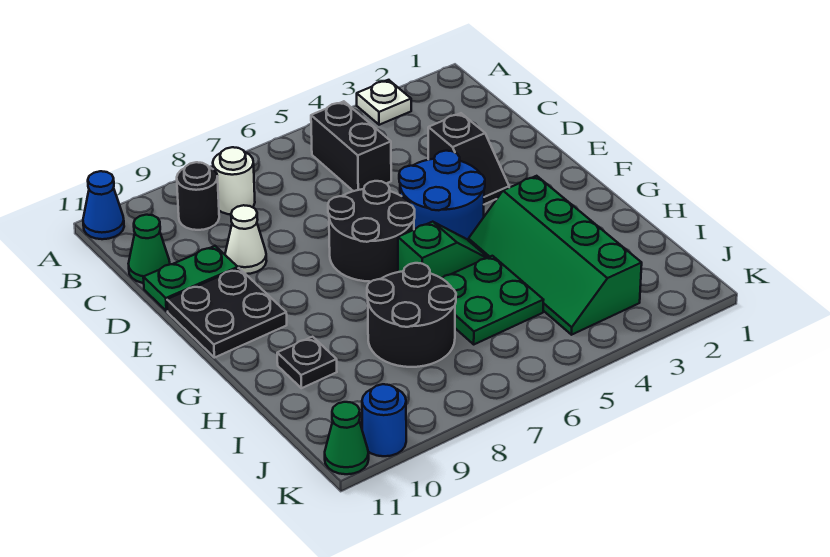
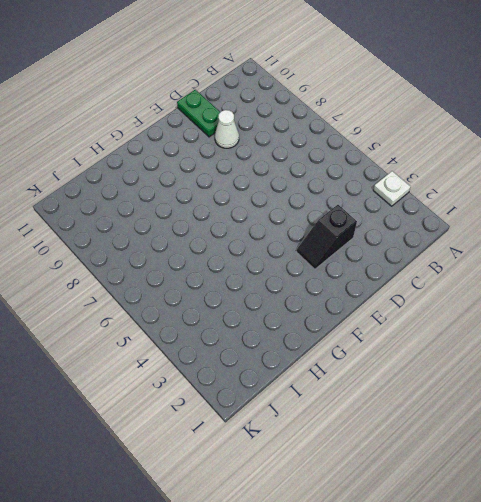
none -> blue 1x1 cone [83,171,124,239]
none -> black 1x2 brick [311,101,391,191]
none -> white 1x1 round brick [213,147,255,214]

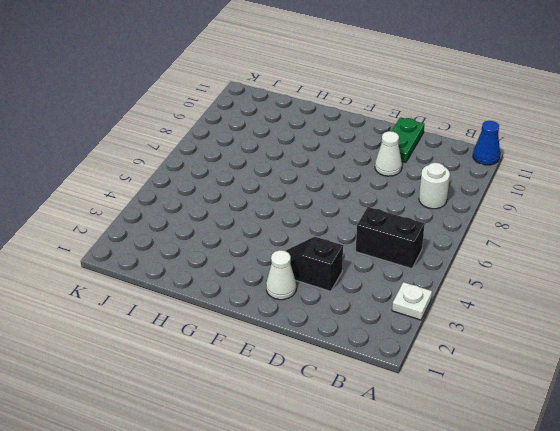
white 1x1 cone [266,250,296,300] -> none
none -> black 1x1 round brick [177,162,219,230]
none -> green 1x1 cone [128,215,170,283]
none -> blue 2x2 round brick [399,151,485,240]

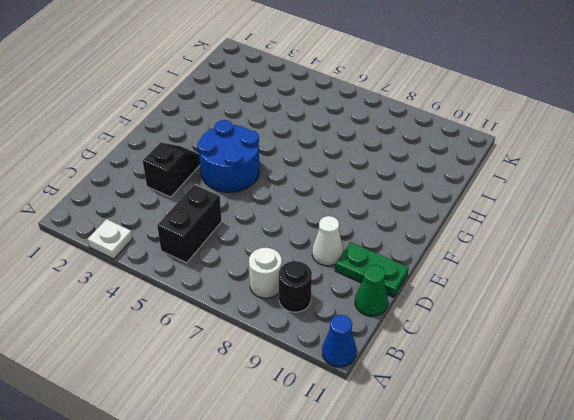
none -> black 2x2 round brick [328,181,415,282]
none -> black 2x2 plate [167,268,287,358]
none -> green 2x4 slope [468,176,642,335]

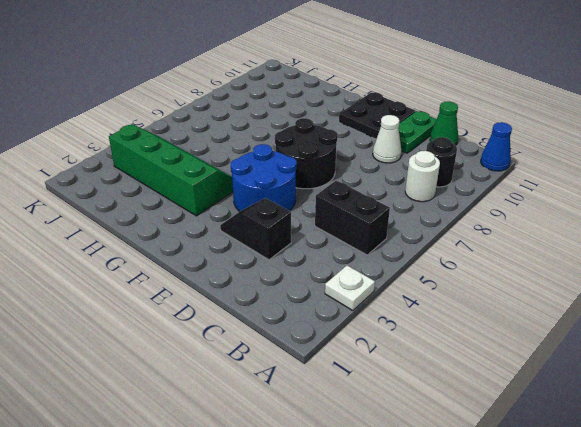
none -> green 1x2 slope [398,222,488,278]
none -> green 2x2 plate [442,256,543,344]
none -> black 2x2 round brick [367,263,456,367]

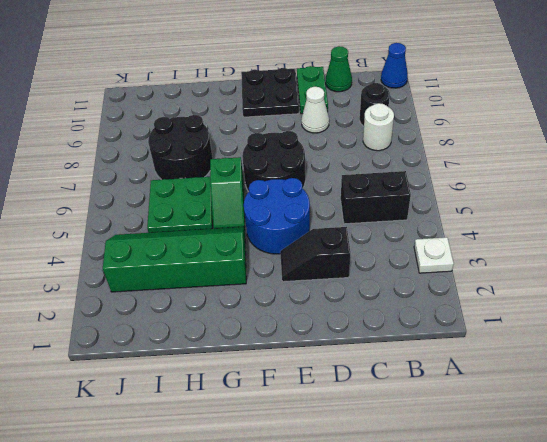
none -> black 1x1 plate [277,337,337,388]
none -> blue 1x1 round brick [362,384,406,456]
none -> green 1x1 cone [325,402,369,474]

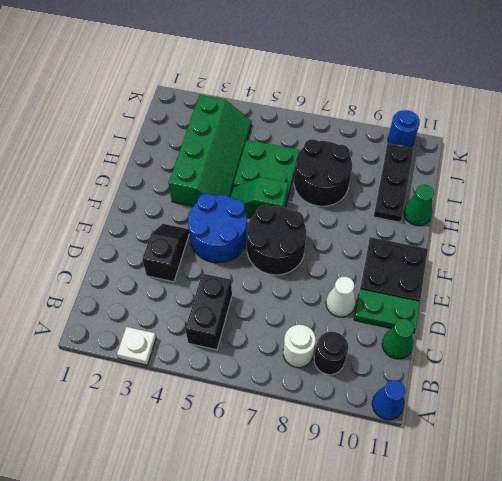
black 1x3 plate [373,144,414,222] -> black 1x1 plate [277,337,337,388]
green 1x1 cone [404,185,434,226] -> green 1x1 cone moved to [325,402,369,474]

